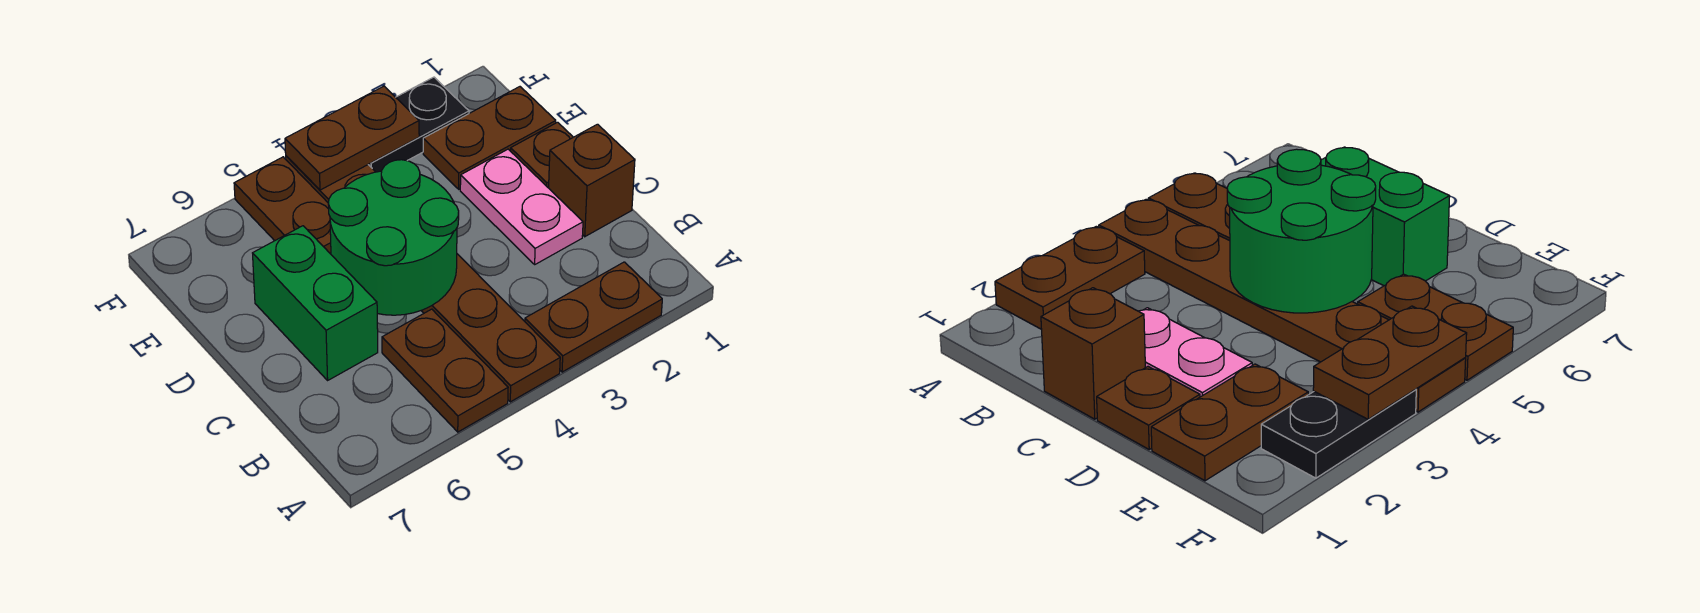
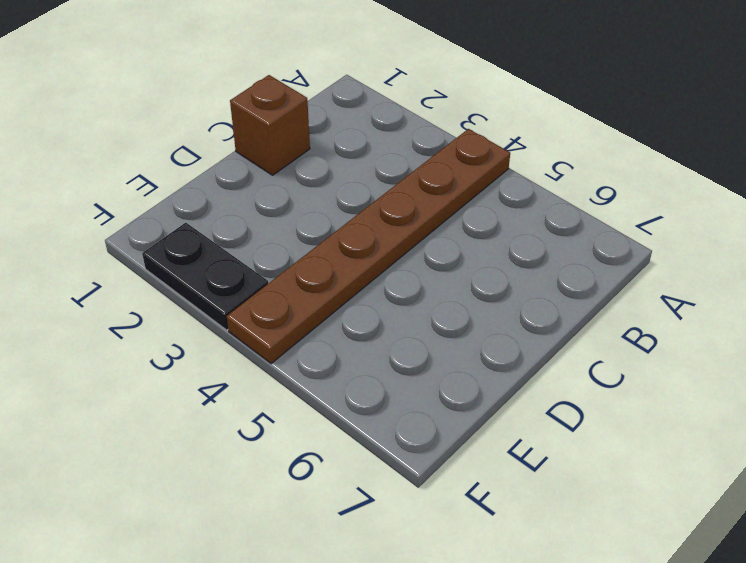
none -> brown 1x2 plate [525,262,662,372]
none -> brown 1x2 plate [382,309,508,432]
none -> pink 1x2 plate [460,149,583,264]

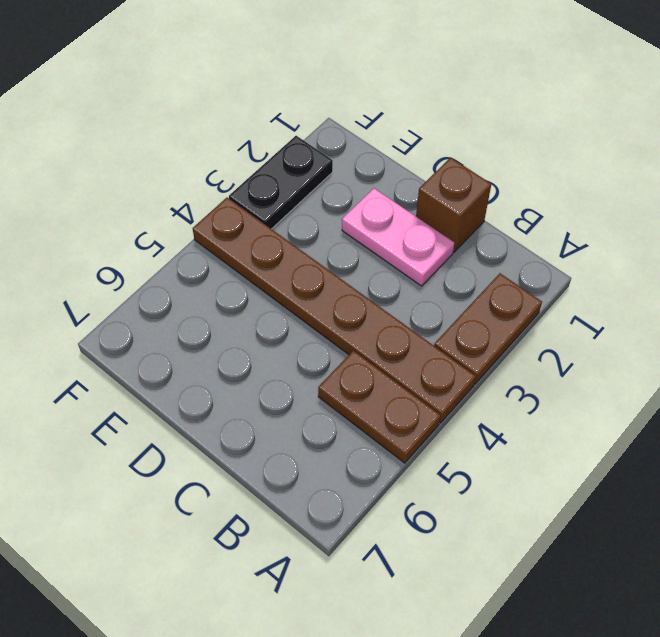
none -> green 1x2 brick [253,226,378,380]
none -> brown 1x1 plate [511,122,573,188]
none -> brown 1x2 plate [423,87,556,189]

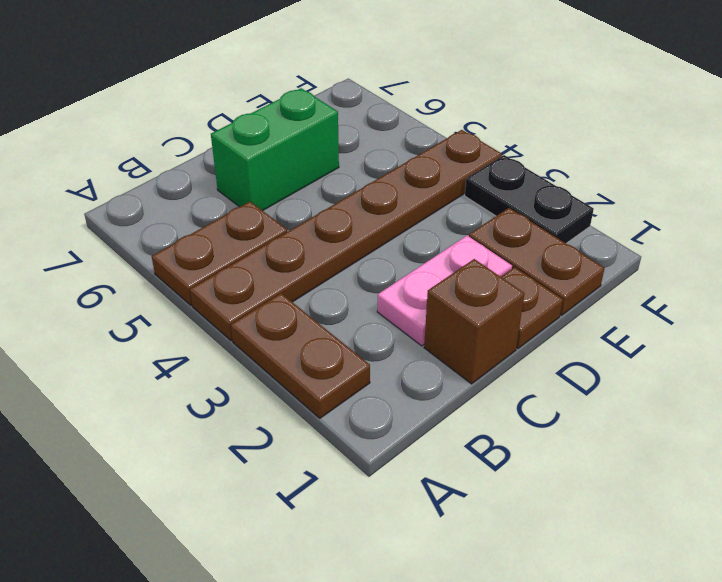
none -> brown 1x2 plate [234,157,331,254]
none -> green 2x2 round brick [328,160,459,315]
none -> brown 1x2 plate [285,86,419,190]

